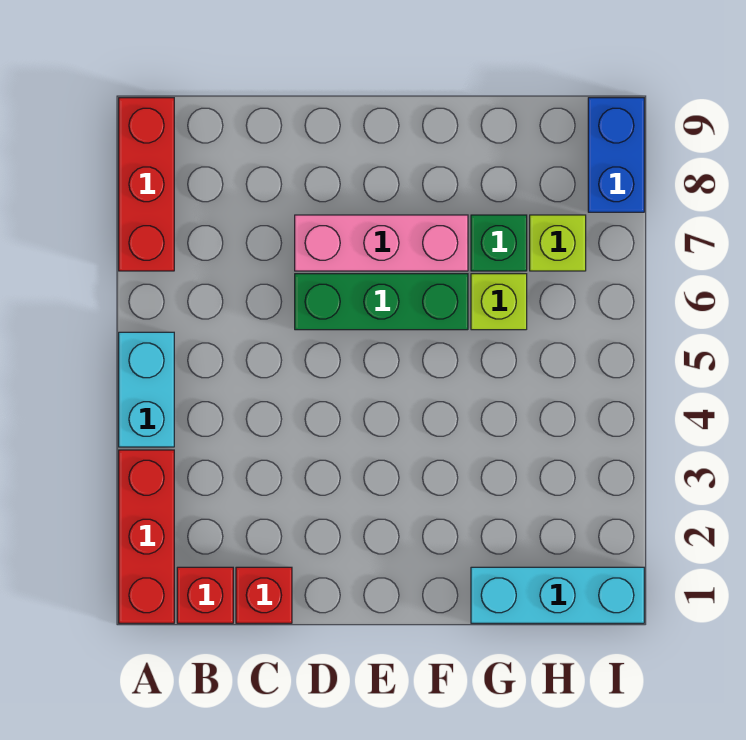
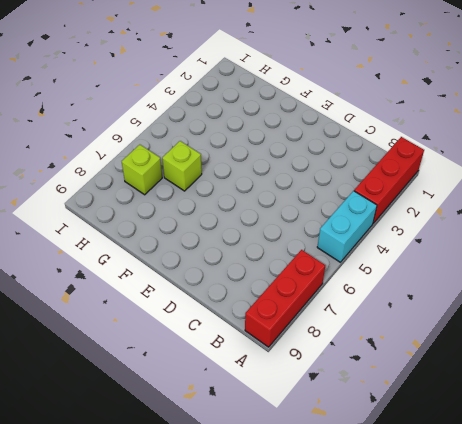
none -> red 1x1 brick [177,567,233,623]
none -> red 1x1 brick [236,567,292,623]
none -> green 1x3 brick [295,274,468,330]

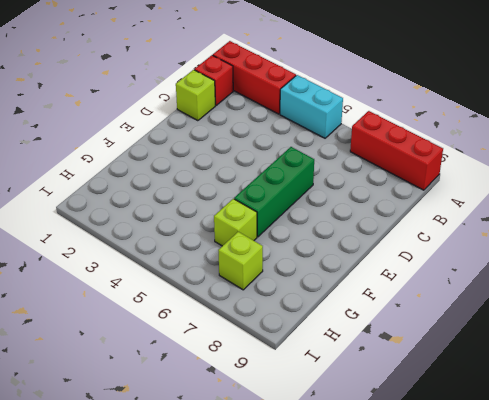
lime 1x1 brick [176,70,215,121] -> red 1x1 brick [236,567,292,623]
none -> pink 1x3 brick [295,215,468,271]
none -> cyan 1x3 brick [471,567,644,623]
none -> green 1x1 brick [471,215,527,271]

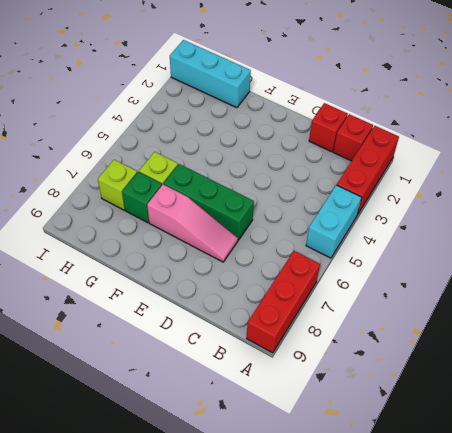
pink 1x3 slope [147,184,238,262] -> pink 1x3 brick [295,215,468,271]
none -> blue 1x2 brick [588,98,644,212]

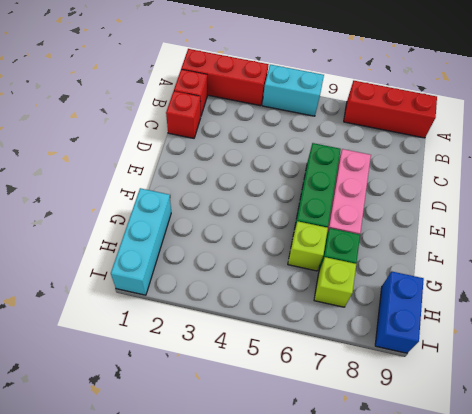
blue 1x2 brick [375,272,424,353] -> blue 1x2 brick turned to [588,98,644,212]

